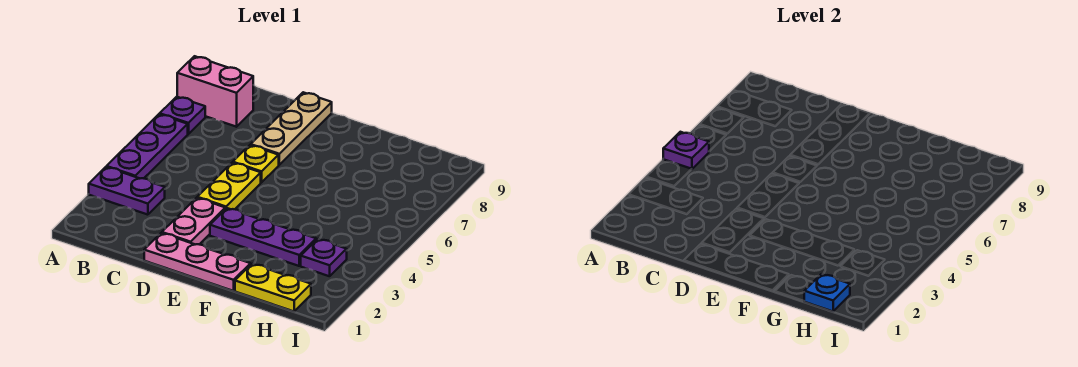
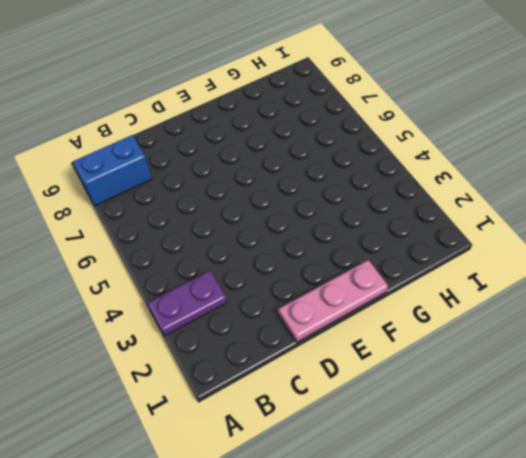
blue 1x2 brick [73,135,152,206] -> pink 1x2 brick [177,56,253,127]
none -> purple 1x3 plate [107,114,188,178]
none -> purple 1x1 plate [160,97,205,134]
none -> pink 1x2 plate [162,198,225,245]

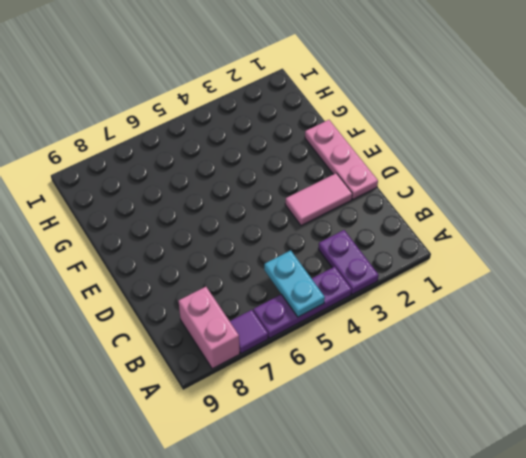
cyan 1x2 plate [264,250,325,317] -> purple 1x1 plate [663,132,709,169]
purple 1x1 tile [230,310,268,353] -> purple 1x1 plate [160,97,205,134]
pink 1x2 tile [285,173,352,226] -> pink 1x2 plate [162,198,225,245]
none -> yellow 1x2 plate [197,163,261,209]
none -> yellow 1x1 plate [233,145,279,182]
none -> tan 1x3 plate [251,92,332,165]

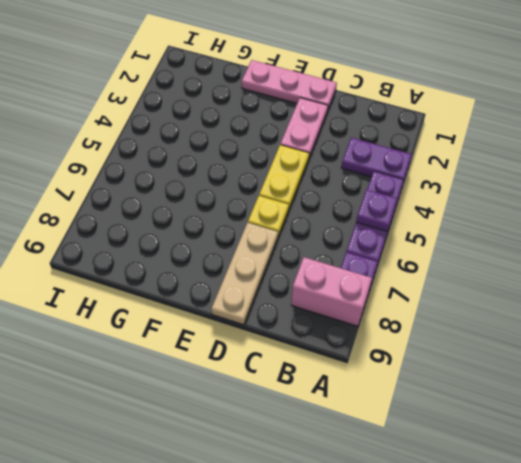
none -> purple 1x3 plate [210,208,316,266]
none -> yellow 1x2 plate [235,264,311,311]
none -> purple 1x1 plate [301,239,347,276]

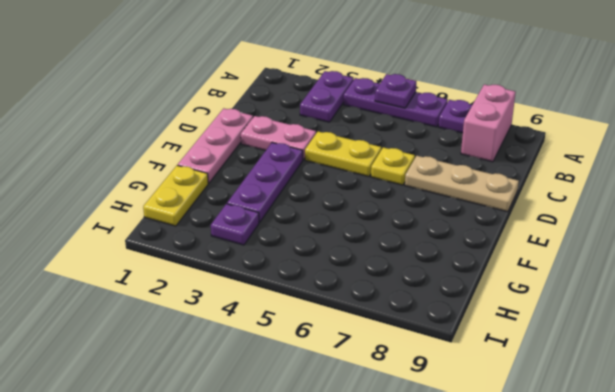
none -> blue 1x1 plate [804,274,850,311]

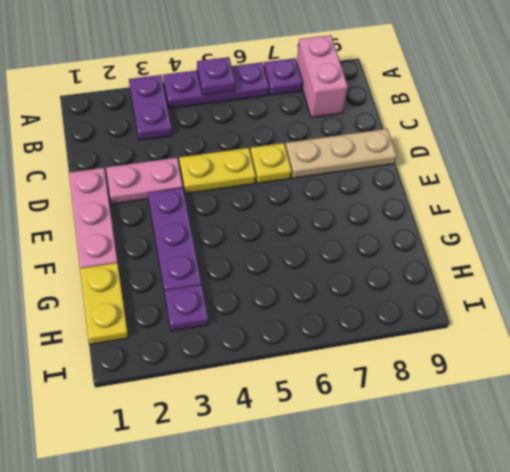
none -> blue 1x1 plate [804,274,850,311]

